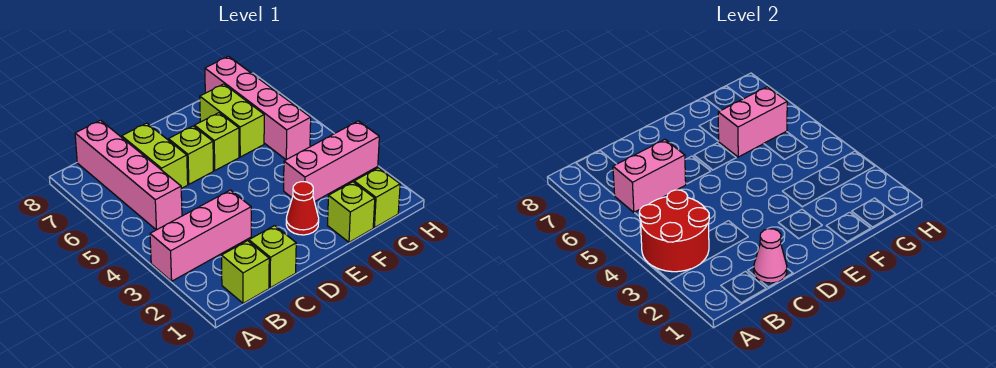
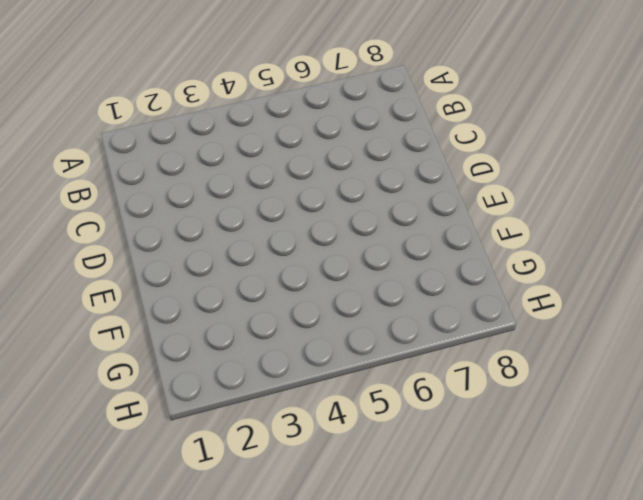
none -> pink 1x3 brick [150,190,251,281]
none -> lime 1x1 brick [222,241,269,303]
none -> pink 1x4 brick [75,120,182,230]

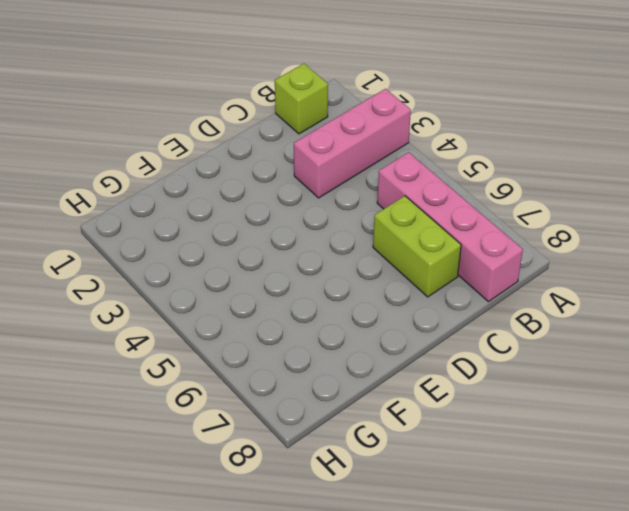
none -> lime 1x1 brick [249,226,296,288]
none -> lime 1x1 brick [168,126,213,184]
none -> red 1x1 cone [286,182,319,235]

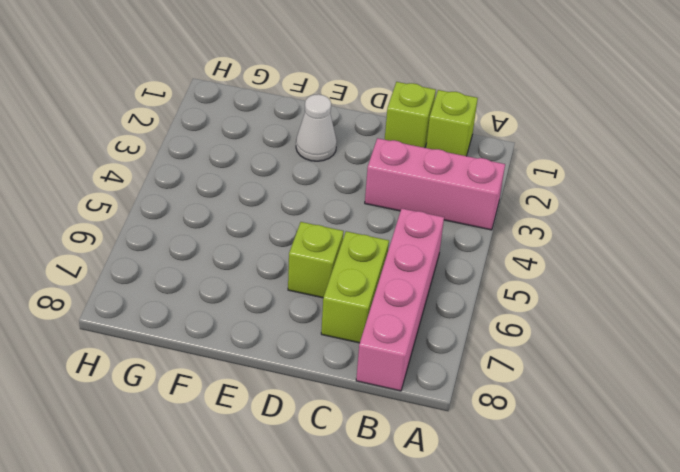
white 1x1 cone [296,94,337,161] -> red 1x1 cone [286,182,319,235]
none -> lime 1x1 brick [195,113,239,170]
none -> lime 1x1 brick [328,182,375,242]
none -> pink 1x3 brick [284,121,379,202]

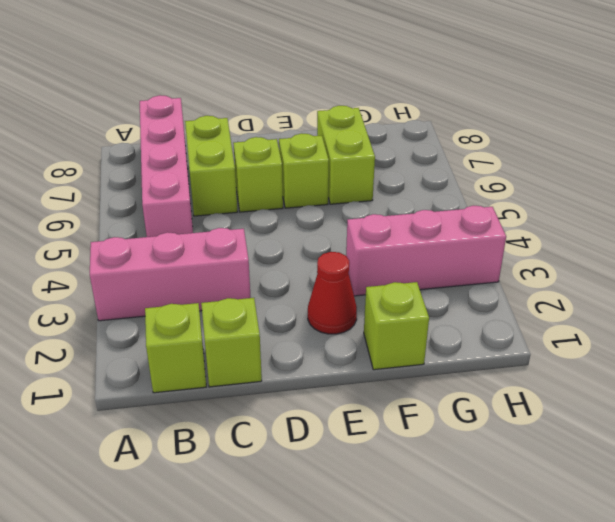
none -> lime 1x1 brick [354,168,400,228]
none -> pink 1x4 brick [205,56,311,160]
none -> red 2x2 round brick [639,190,709,272]

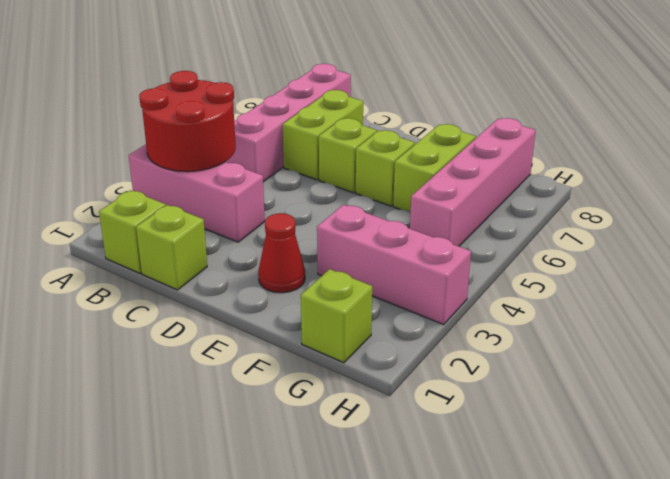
none -> lime 1x1 brick [328,182,375,242]
none -> pink 1x2 brick [613,140,686,213]
none -> pink 1x1 cone [754,229,787,283]

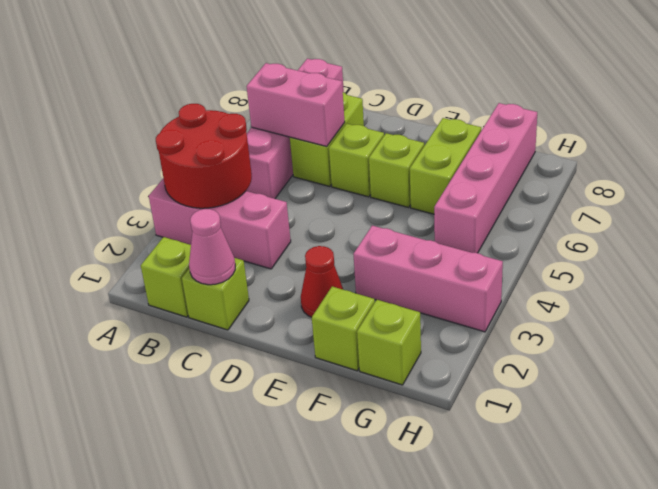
none -> pink 1x2 brick [718,87,787,157]

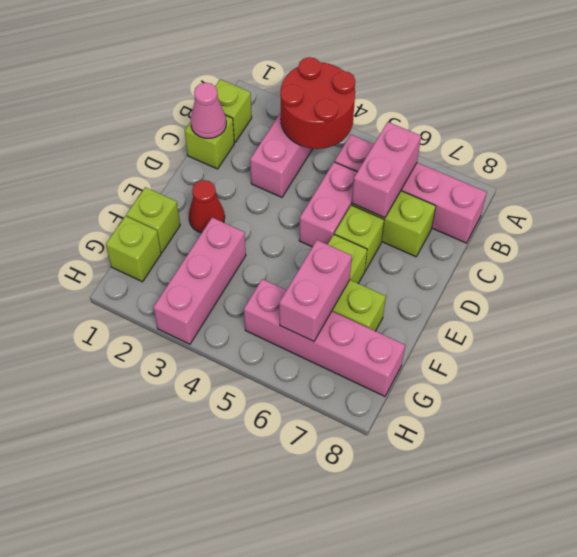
pink 1x2 brick [299,162,357,247] -> none

